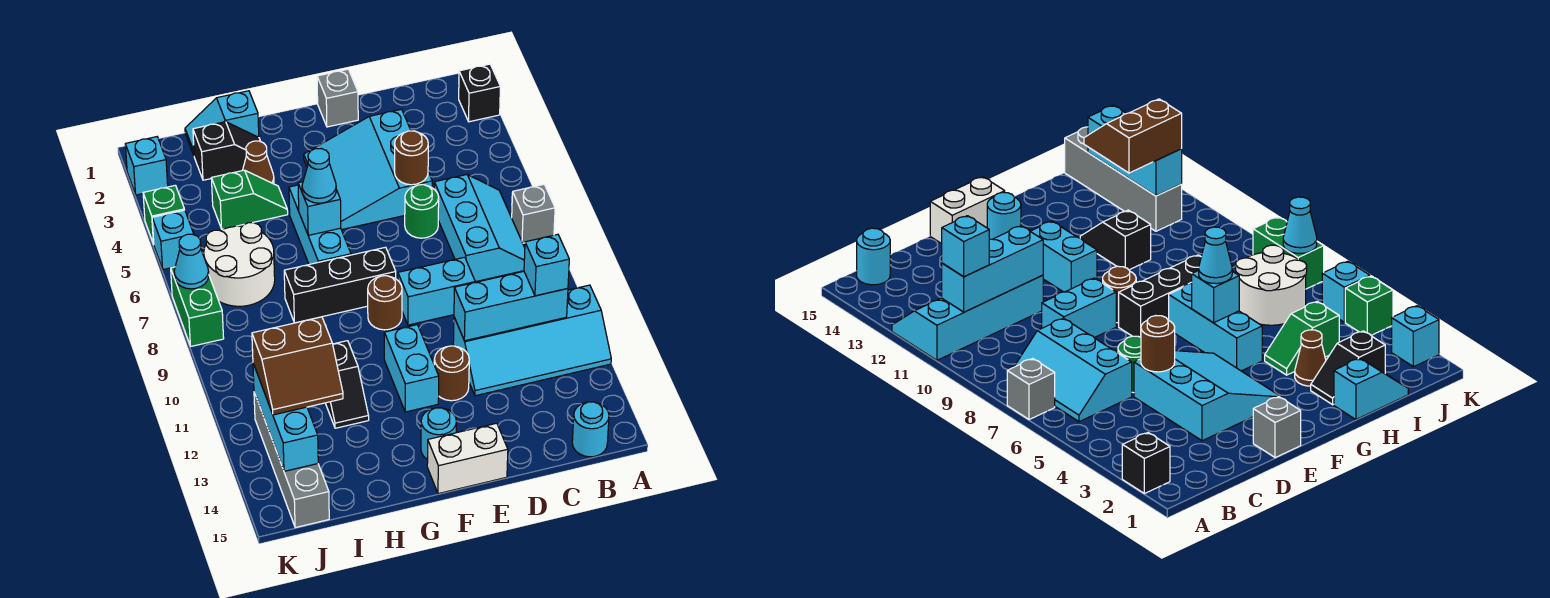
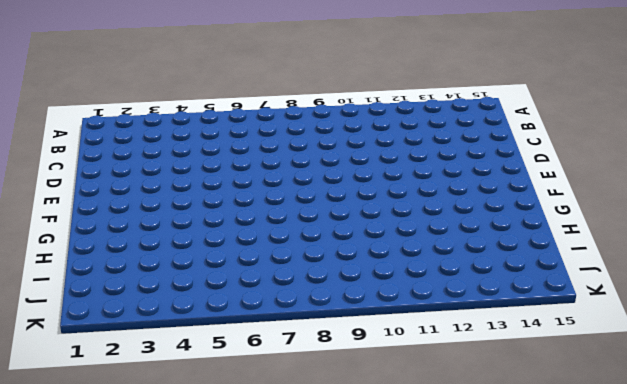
none -> black 1x1 brick [459,64,500,122]
none -> grey 1x1 brick [512,184,555,243]
none -> cyan 2x4 slope [453,285,611,396]
none -> cyan 2x3 slope [434,175,525,282]

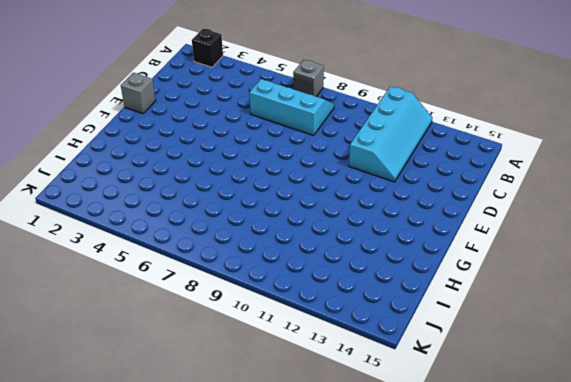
none -> cyan 1x1 round brick [572,402,609,457]
none -> cyan 3x3 slope [304,109,432,230]
none -> green 1x1 round brick [405,185,439,238]
none -> cyan 1x2 brick [398,257,475,325]

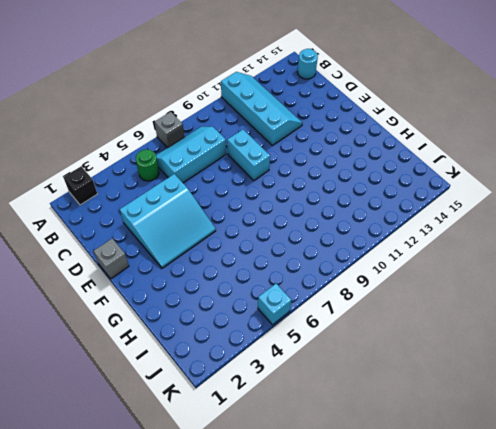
green 1x1 round brick [136,150,159,181] -> green 1x1 round brick moved to [405,185,439,238]
none -> brown 1x1 round brick [434,346,469,401]
none -> white 1x2 brick [427,423,508,494]
none -> black 1x3 brick [284,247,396,323]
none -> brown 1x1 round brick [368,276,402,330]

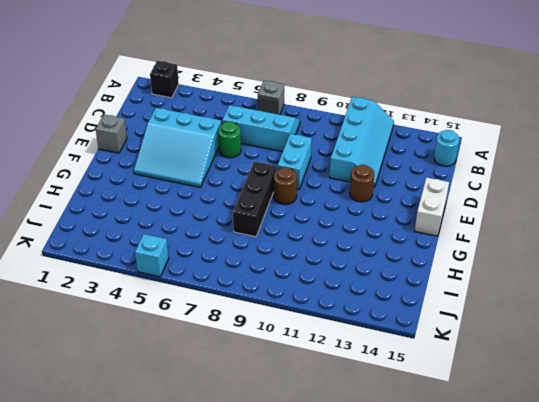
none -> cyan 1x2 brick [384,325,439,412]
none -> cyan 1x1 round brick [421,408,457,460]
none -> cyan 1x3 brick [289,185,351,264]
none -> cyan 1x2 slope [185,91,259,155]

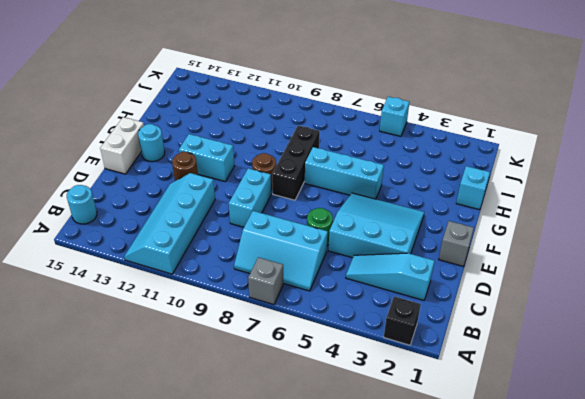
cyan 1x3 slope [346,253,434,300] -> none
none -> black 1x2 slope [193,122,261,180]
none -> brown 1x1 cone [242,141,274,184]
none -> green 1x2 slope [211,170,288,229]
none -> black 1x2 slope [325,341,369,428]

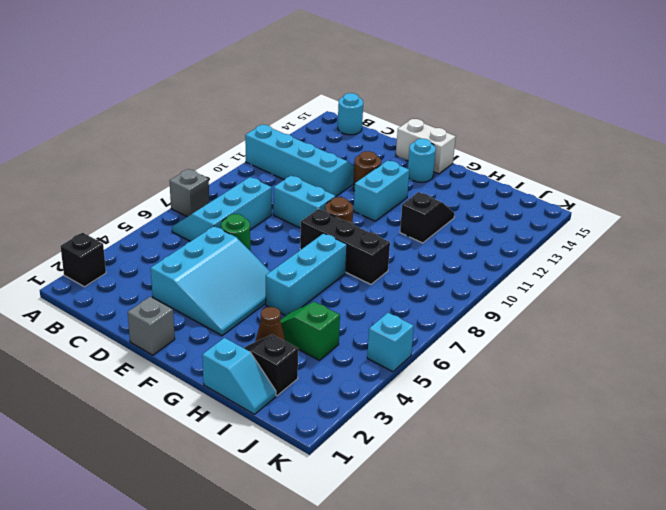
none -> white 2x2 round brick [204,223,275,306]
none -> grey 1x4 brick [254,392,329,528]
none -> cyan 1x1 brick [125,137,168,195]
none -> green 1x1 brick [143,185,184,244]

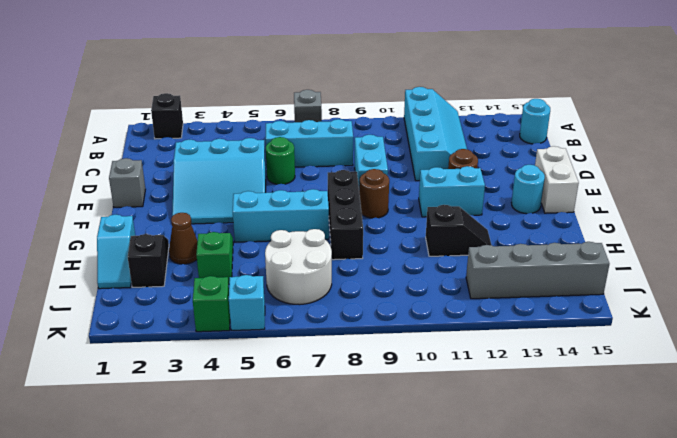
none -> cyan 1x1 brick [125,137,168,195]
none -> green 1x2 brick [171,267,224,346]
none -> cyan 1x3 brick [454,271,568,341]
none -> brown 1x1 round brick [395,131,428,185]

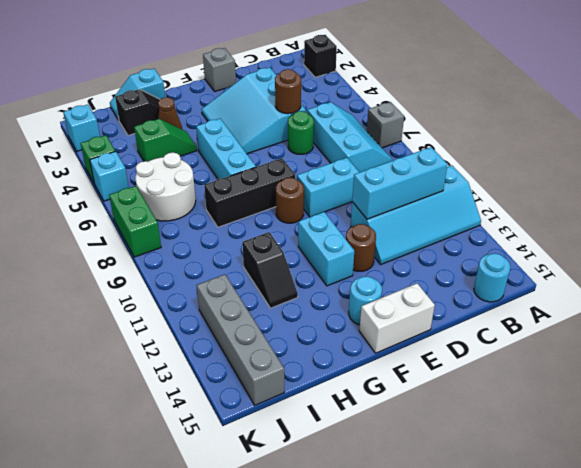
none -> cyan 1x1 brick [298,182,341,235]
none -> cyan 1x3 brick [253,364,318,471]
none -> cyan 1x1 cone [174,234,209,289]
none -> cyan 1x1 brick [524,234,569,296]

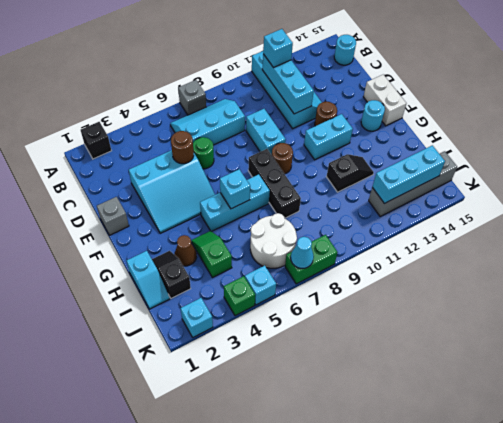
none -> cyan 1x1 cone [302,149,336,203]
none -> brown 2x2 slope [252,317,343,415]

